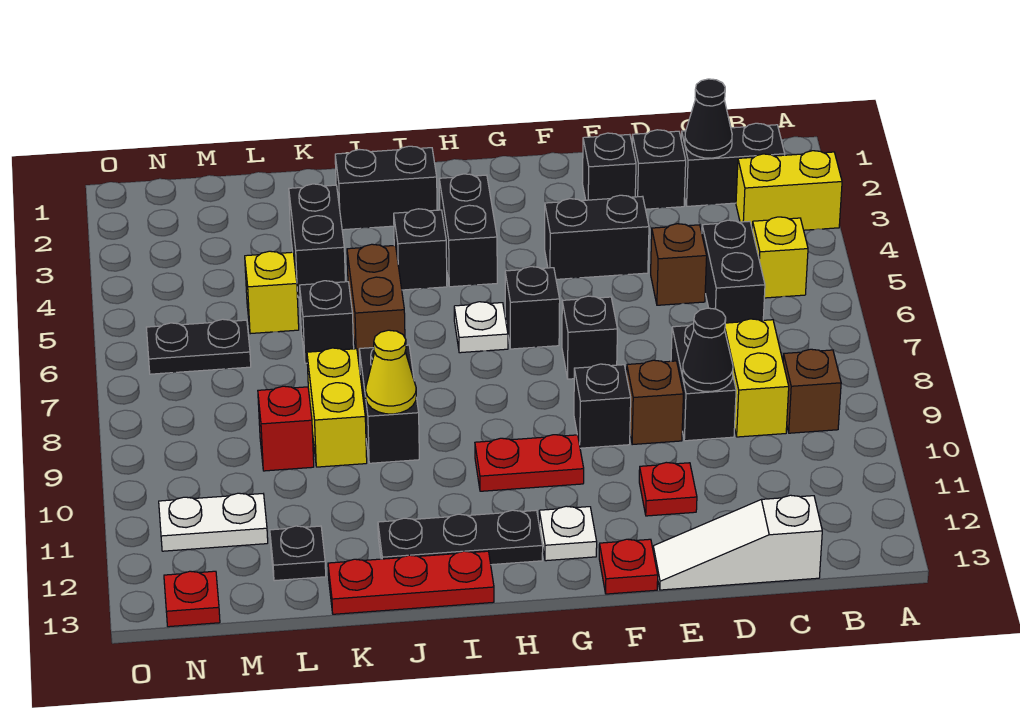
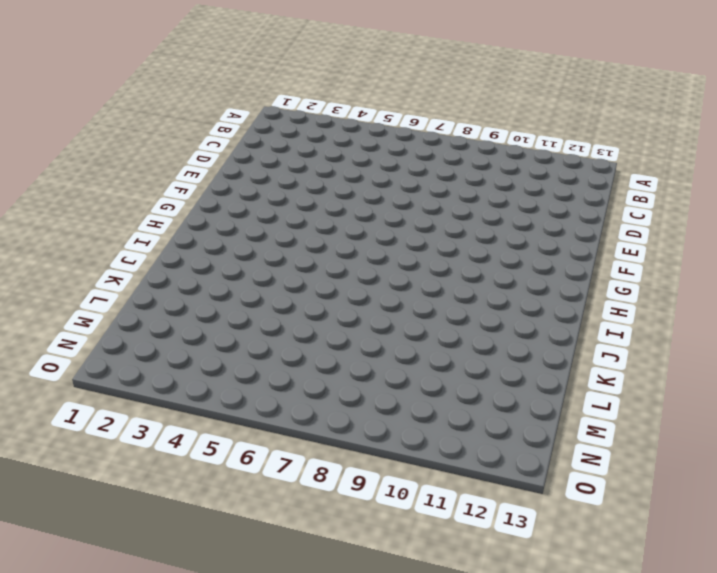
none -> yellow 1x2 brick [736,151,842,230]
none -> black 1x2 brick [681,123,785,206]
none -> yellow 1x1 brick [752,217,808,298]
none -> brown 1x1 brick [783,349,841,433]

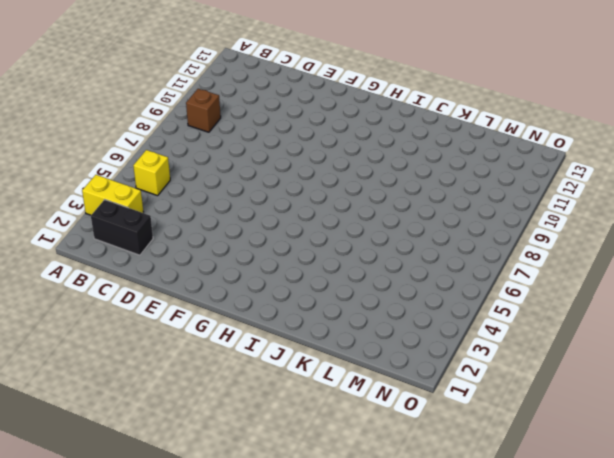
none -> black 1x2 brick [702,220,765,323]
none -> yellow 1x2 brick [725,319,789,437]
none -> white 1x3 slope [653,495,822,590]
none -> black 1x1 brick [632,130,686,209]

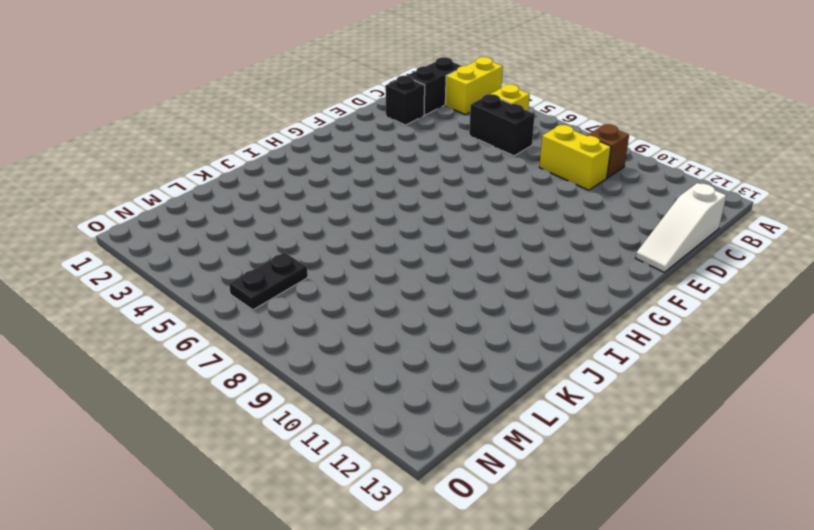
none -> brown 1x1 brick [651,224,707,305]
none -> black 1x2 brick [671,324,736,441]
none -> black 1x1 brick [582,133,636,200]
none -> black 1x2 brick [545,195,649,279]

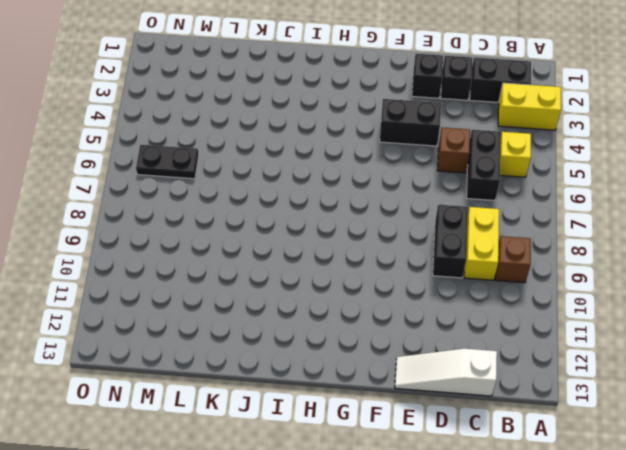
none -> brown 1x1 brick [627,360,683,445]
none -> red 1x1 plate [639,462,697,516]
none -> black 1x1 brick [562,296,617,379]
none -> black 1x1 brick [574,364,631,448]

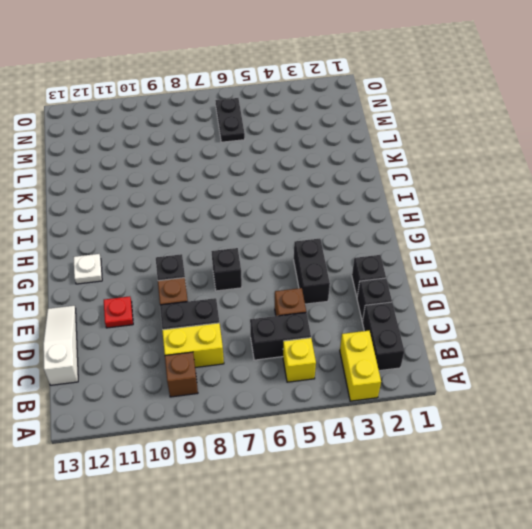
none -> red 1x1 plate [599,539,658,594]
none -> black 1x1 brick [505,267,560,349]
none -> red 1x2 plate [475,435,584,491]
none -> black 1x2 brick [439,174,497,287]

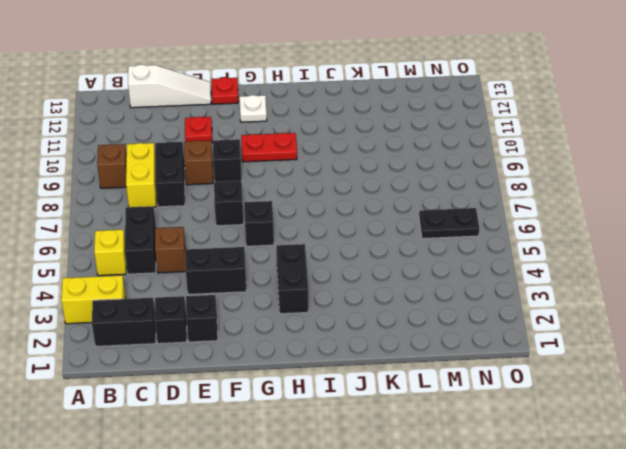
none -> white 1x1 plate [454,302,508,353]
none -> black 1x3 plate [378,510,543,565]
none -> black 1x2 brick [335,146,437,230]
none -> black 1x1 brick [394,209,447,290]

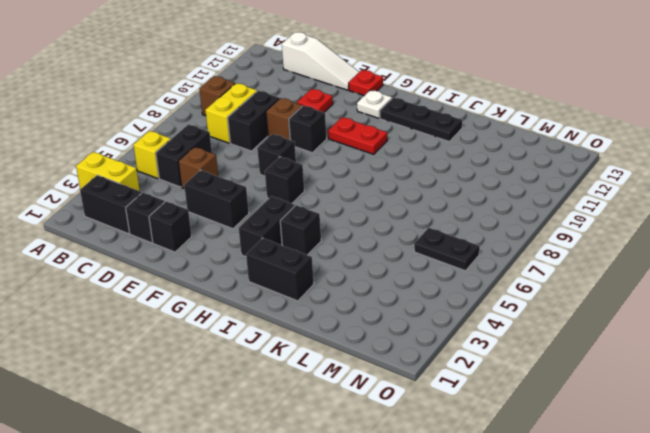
none -> white 1x1 plate [454,302,508,353]
none -> red 1x3 plate [328,551,494,614]
none -> brown 1x2 brick [347,244,405,360]
none -> black 1x2 brick [359,345,419,463]

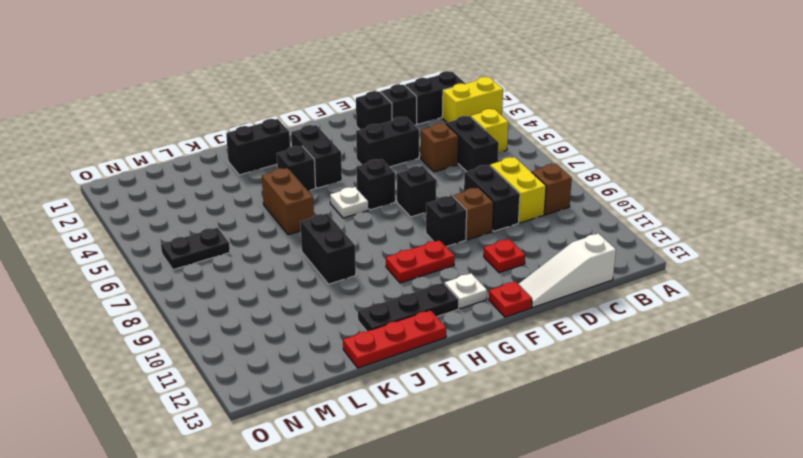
none -> black 1x2 brick [289,184,345,297]
none -> black 1x1 brick [300,281,354,363]
none -> yellow 1x2 brick [307,348,367,467]
none -> yellow 1x1 brick [245,251,299,334]

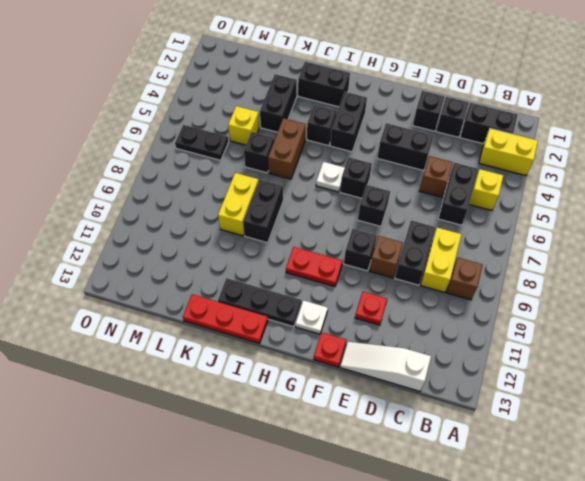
none -> red 1x1 brick [258,386,314,471]
none -> black 1x1 plate [270,526,326,581]
none -> white 1x2 plate [159,493,268,551]
none -> red 1x1 plate [164,571,220,627]

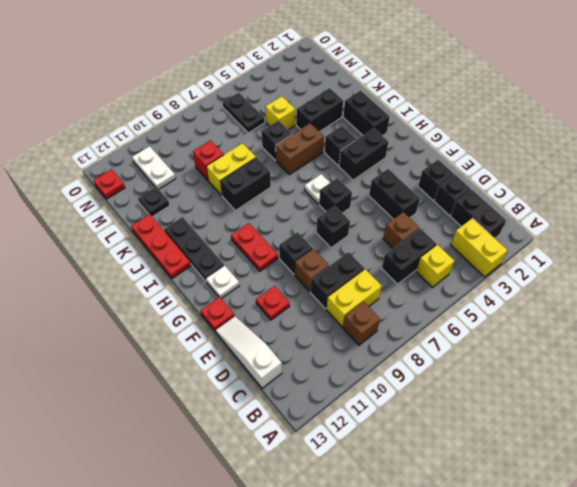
none -> black 1x1 cone [685,79,732,158]
none -> black 1x1 cone [683,308,733,392]
none -> yellow 1x1 cone [366,330,416,414]

